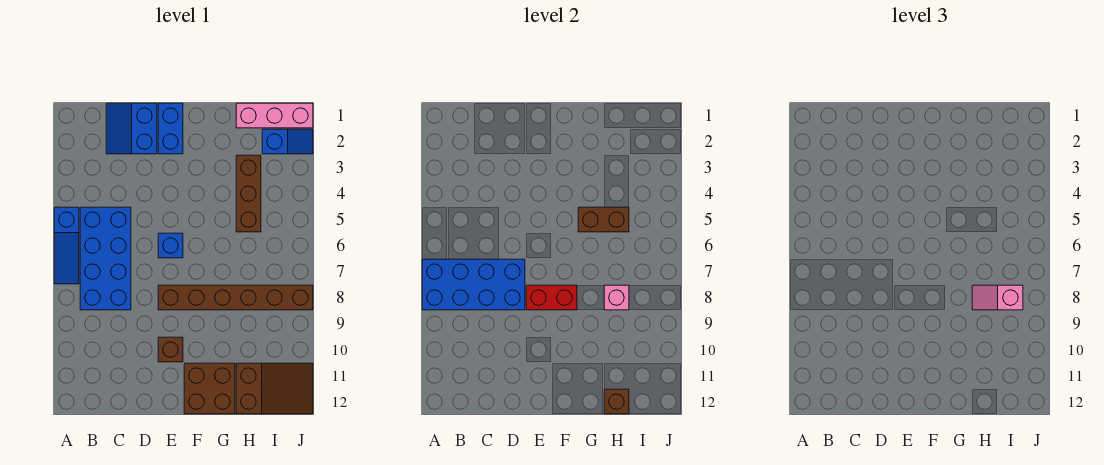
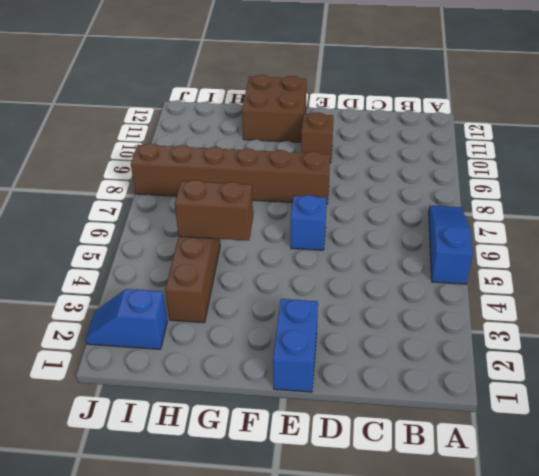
none -> blue 2x4 brick [80,207,131,310]
none -> blue 2x2 slope [106,103,157,154]
none -> pink 1x3 brick [236,103,313,128]

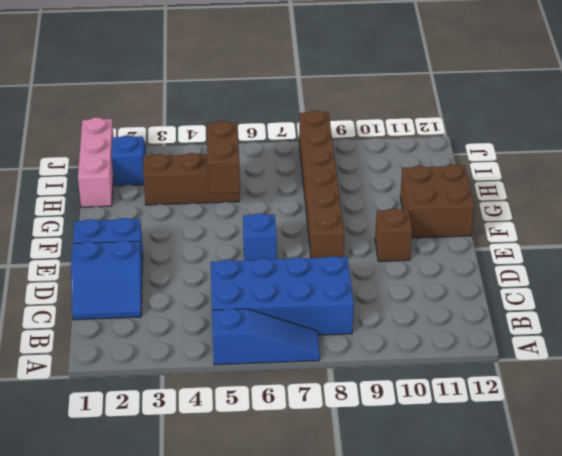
none -> brown 2x3 slope [236,363,313,414]
none -> blue 2x4 brick [422,259,525,310]
none -> red 1x2 brick [526,285,577,310]

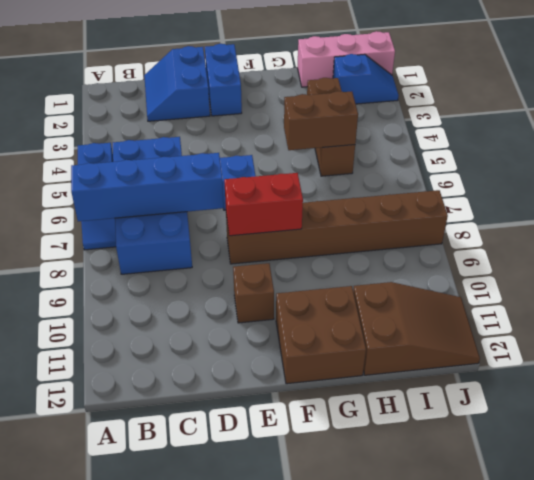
blue 1x4 brick [71,153,224,221] -> blue 2x4 brick [422,259,525,310]
none -> pink 1x1 brick [604,285,629,310]
none -> brown 1x1 brick [604,389,629,414]
none -> pink 1x2 slope [972,285,1023,310]

